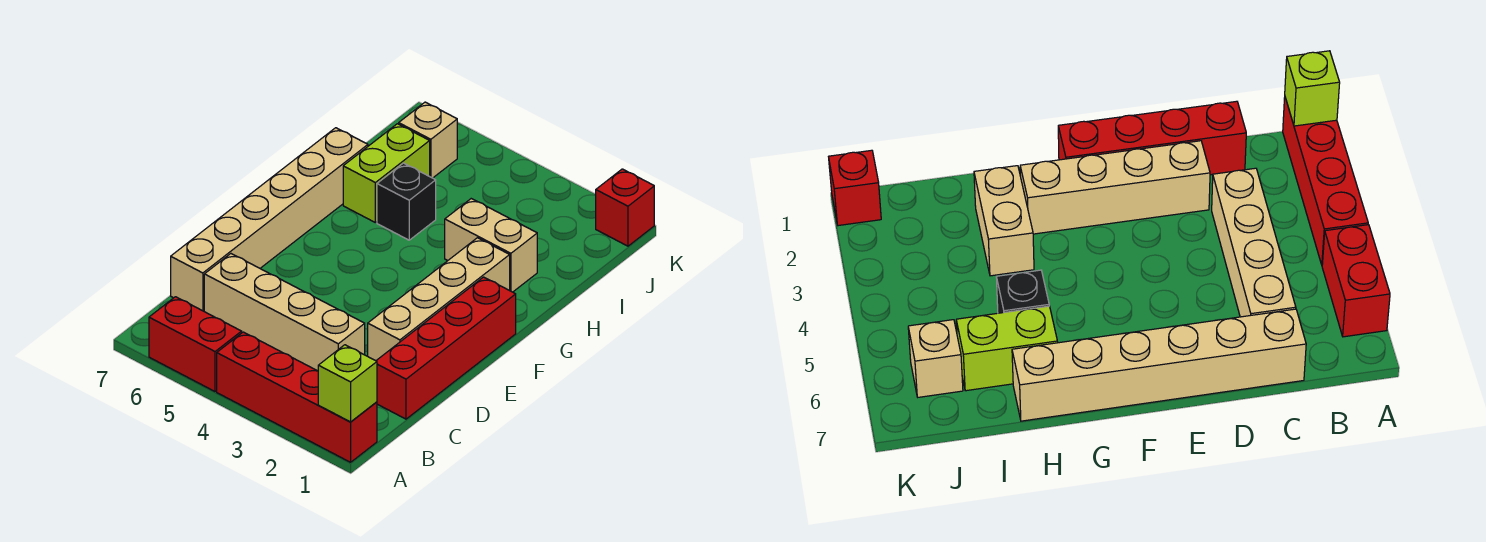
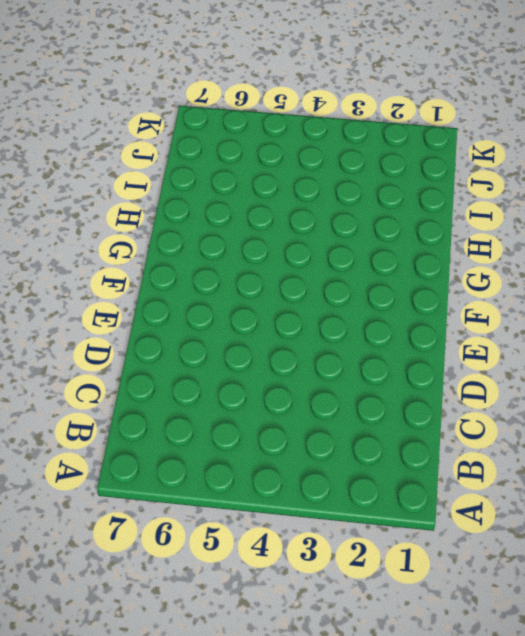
none -> red 1x4 brick [217,332,377,462]
none -> red 1x2 brick [149,297,242,391]
none -> red 1x4 brick [376,277,516,419]

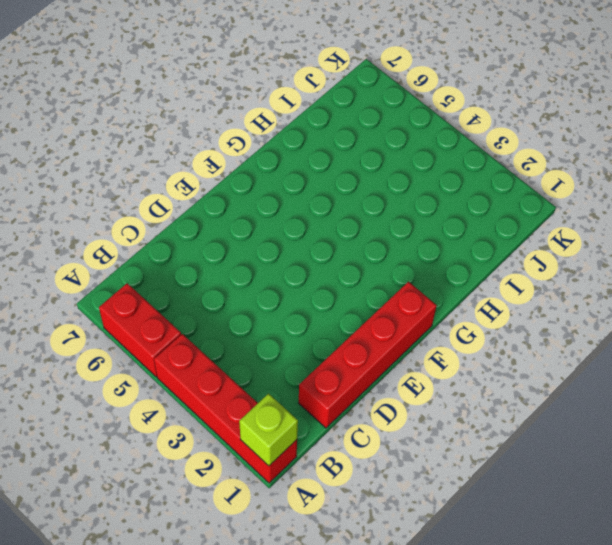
none -> tan 1x4 brick [204,254,365,371]
none -> tan 1x6 brick [171,128,368,311]
none -> tan 1x4 brick [368,238,510,361]

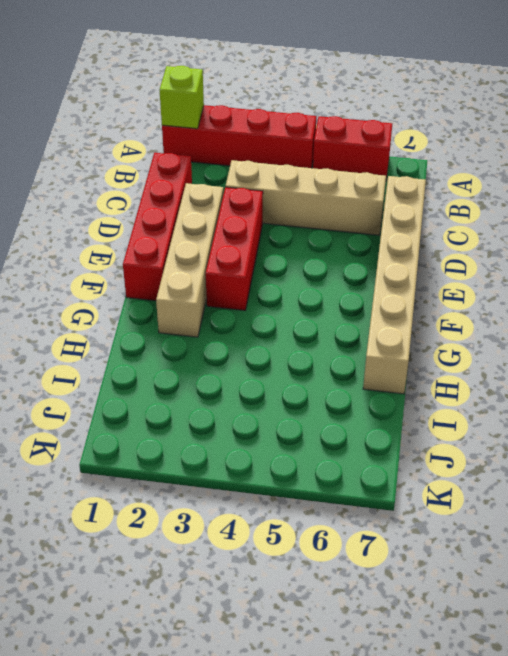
red 1x3 brick [206,187,263,310] -> none
none -> tan 1x2 brick [445,199,537,292]
none -> black 1x1 brick [377,163,436,240]
none -> lime 1x2 brick [343,124,430,222]

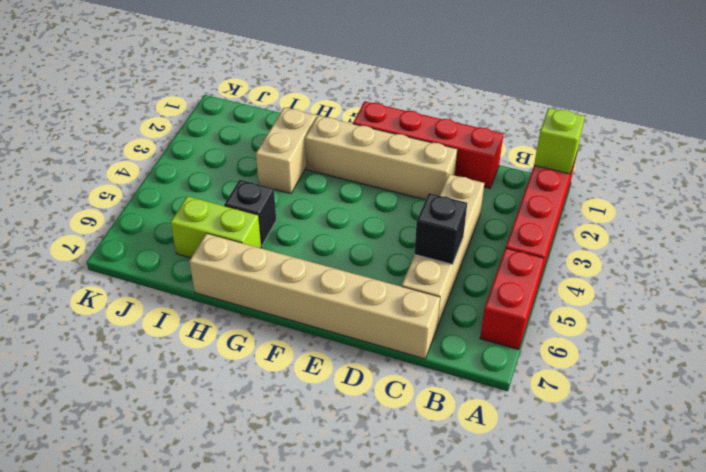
black 1x1 brick [414,193,467,265] -> none
none -> tan 1x1 brick [399,102,457,178]
none -> red 1x1 brick [596,169,654,246]

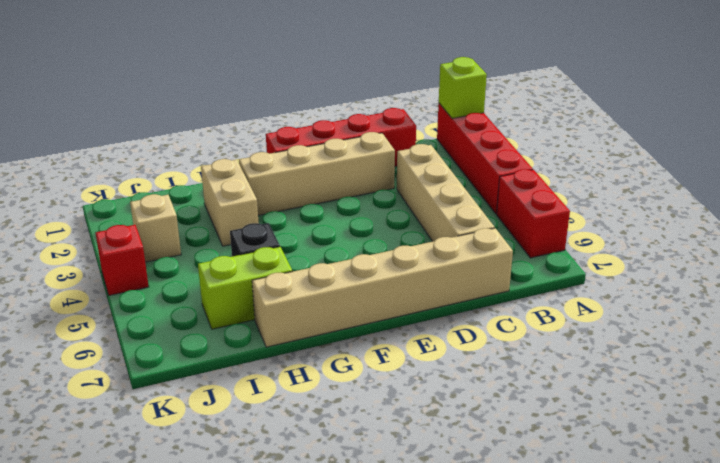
tan 1x1 brick [130,194,181,262] -> tan 1x1 brick moved to [399,102,457,178]
red 1x1 brick [96,225,149,295] -> red 1x1 brick moved to [596,169,654,246]

